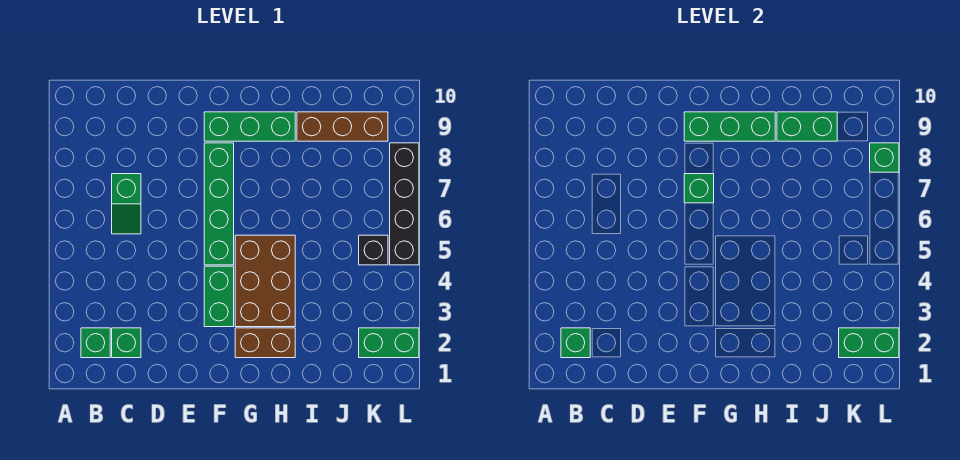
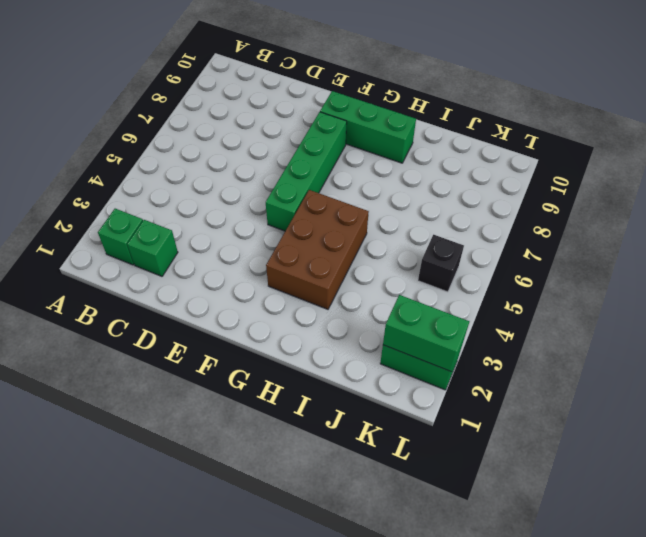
none -> green 1x2 slope [112,174,141,234]
none -> green 1x2 brick [204,266,234,327]
none -> brown 1x2 brick [235,328,295,358]

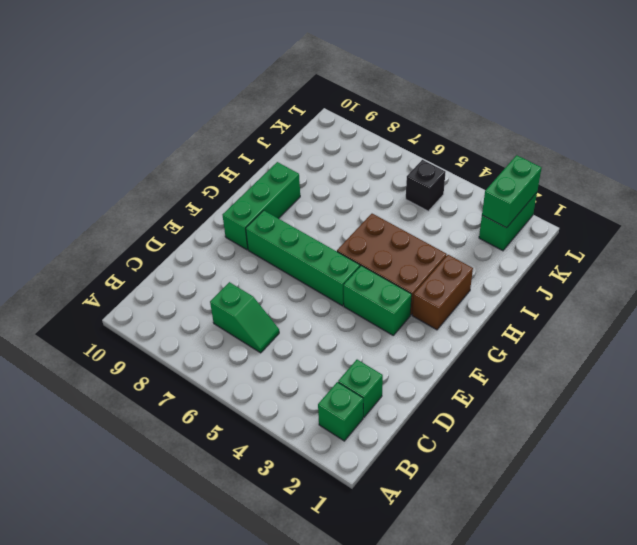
none -> brown 1x3 brick [297,112,388,141]
none -> black 1x4 brick [390,143,419,265]
none -> green 1x1 brick [561,328,590,358]

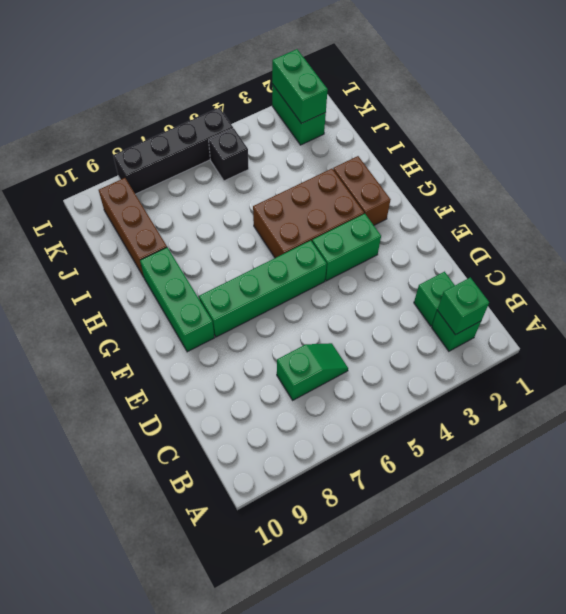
none -> green 1x1 brick [684,174,714,203]
none -> green 1x3 brick [684,112,775,141]
none -> green 1x2 brick [777,112,837,141]

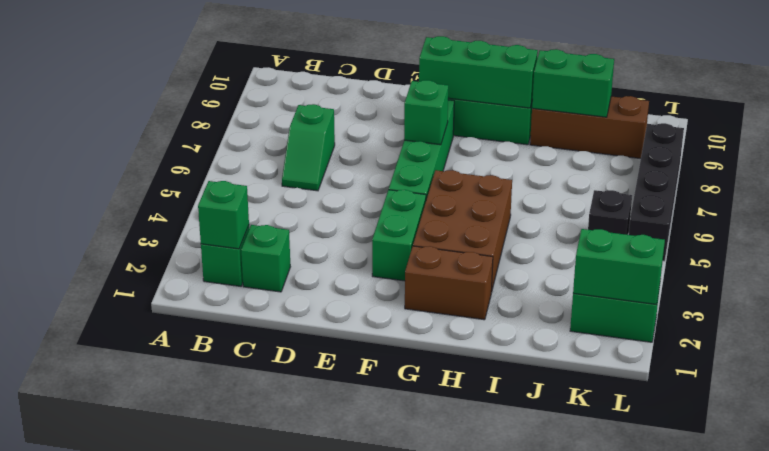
none -> green 1x1 brick [870,143,899,172]

